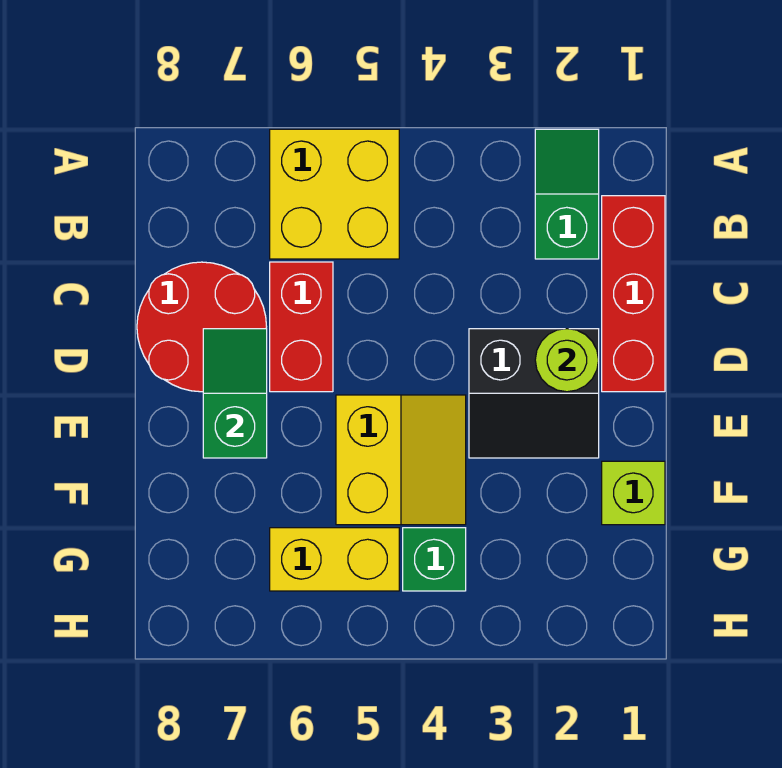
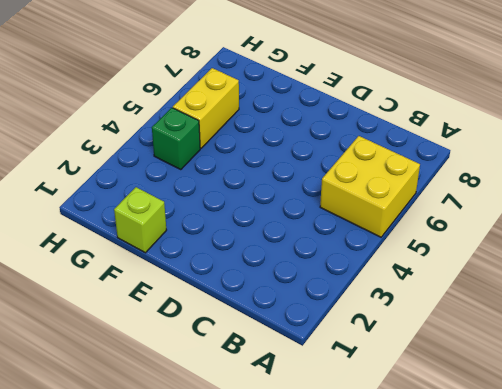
none -> green 1x2 slope [535,129,599,259]
none -> red 1x3 brick [602,196,665,392]
none -> red 1x2 brick [270,262,333,392]

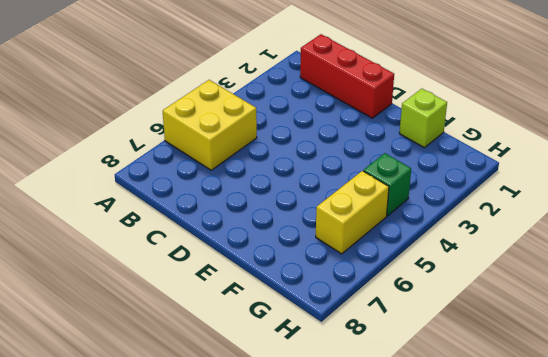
none -> green 1x2 slope [535,129,599,259]
none -> red 1x2 brick [270,262,333,392]
none -> red 2x2 round brick [137,262,267,392]

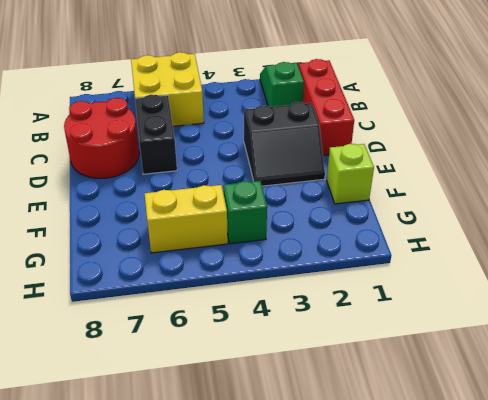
black 1x2 brick [135,94,177,174] -> red 1x2 brick [270,262,333,392]
none -> yellow 2x2 slope [336,395,466,525]
none -> lime 1x1 round brick [535,329,599,392]
none -> green 1x2 slope [203,329,267,458]

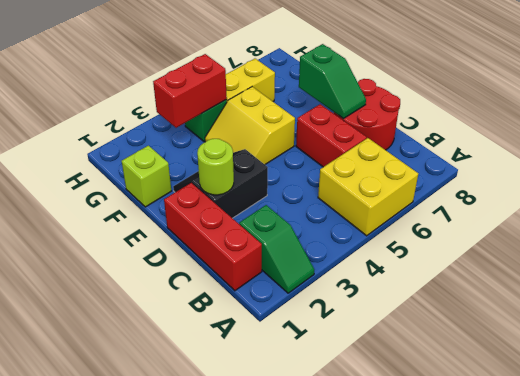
red 1x2 brick [153,54,227,128] -> none

